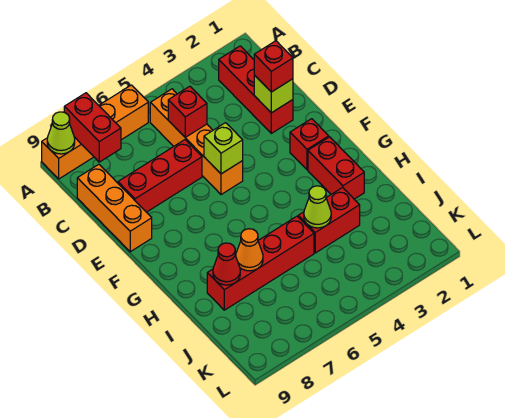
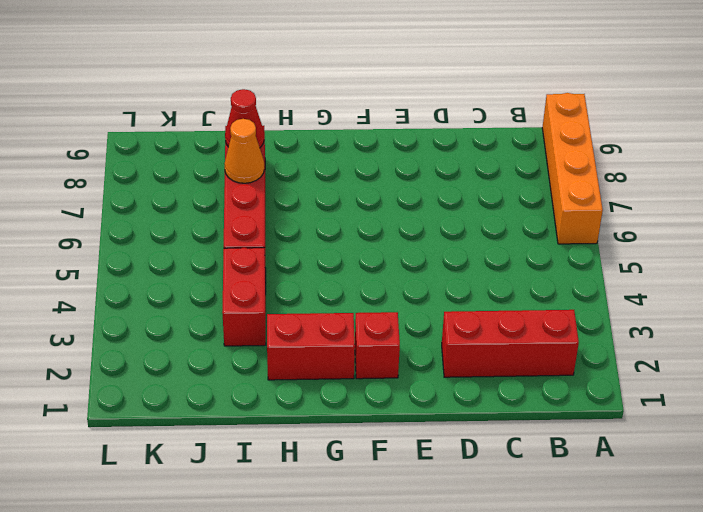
none -> orange 1x4 brick [150,89,243,195]
none -> orange 1x3 brick [77,164,152,252]
none -> red 1x3 brick [118,140,202,212]

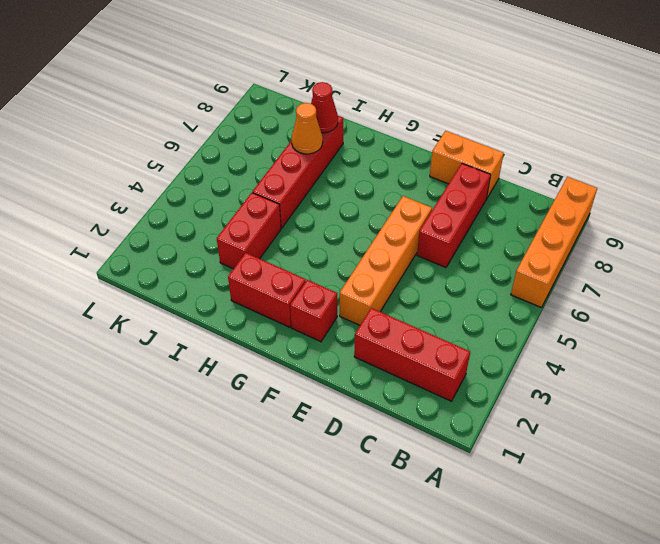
orange 1x2 brick [430,131,504,199] -> orange 1x3 brick [77,164,152,252]
orange 1x4 brick [340,196,432,325] -> orange 1x4 brick turned to [150,89,243,195]
none -> red 1x2 brick [64,93,121,162]
none -> lime 1x1 cone [47,112,75,154]
none -> red 1x1 brick [168,86,207,137]

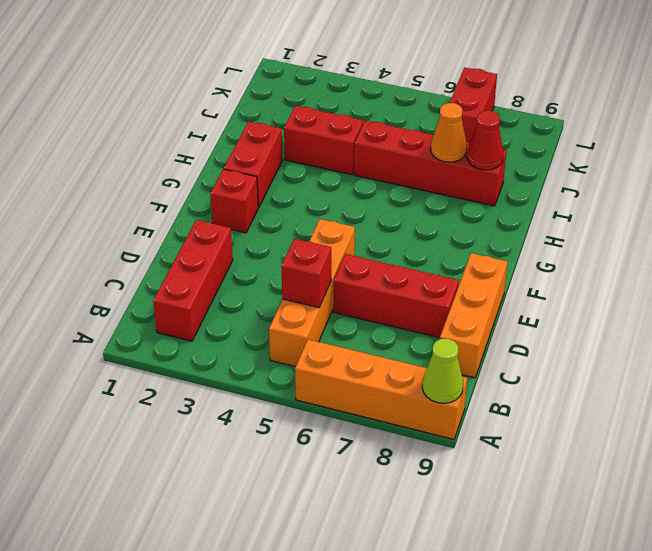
red 1x2 brick [450,68,497,143] -> red 1x2 brick moved to [64,93,121,162]
none -> lime 1x1 brick [254,75,293,113]
none -> lime 1x1 brick [204,123,243,174]
none -> lime 1x1 cone [304,186,331,228]

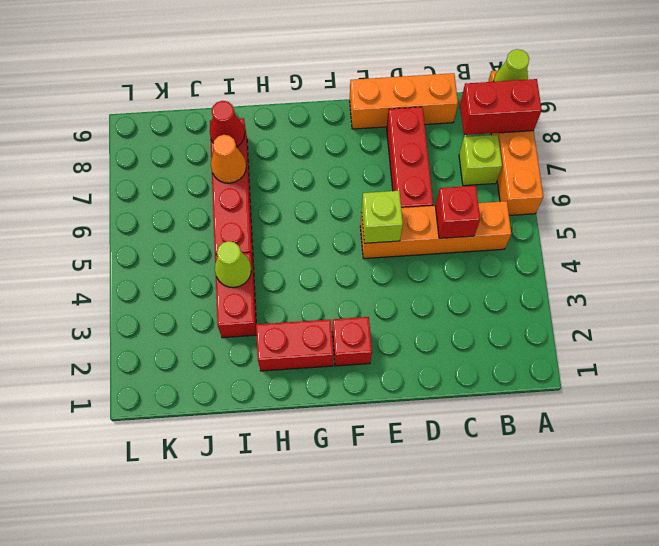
lime 1x1 brick [459,135,502,186] -> lime 1x1 brick moved to [254,75,293,113]
none -> red 1x3 brick [219,46,293,133]
none -> red 1x1 brick [254,41,293,92]

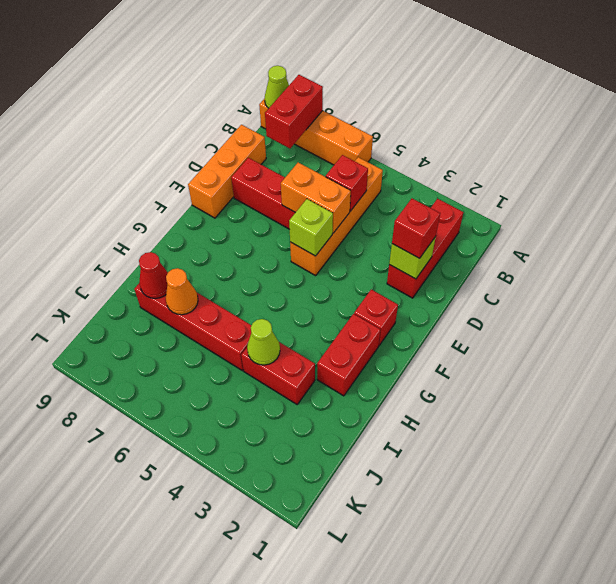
orange 1x2 brick [281,162,351,233] -> none

